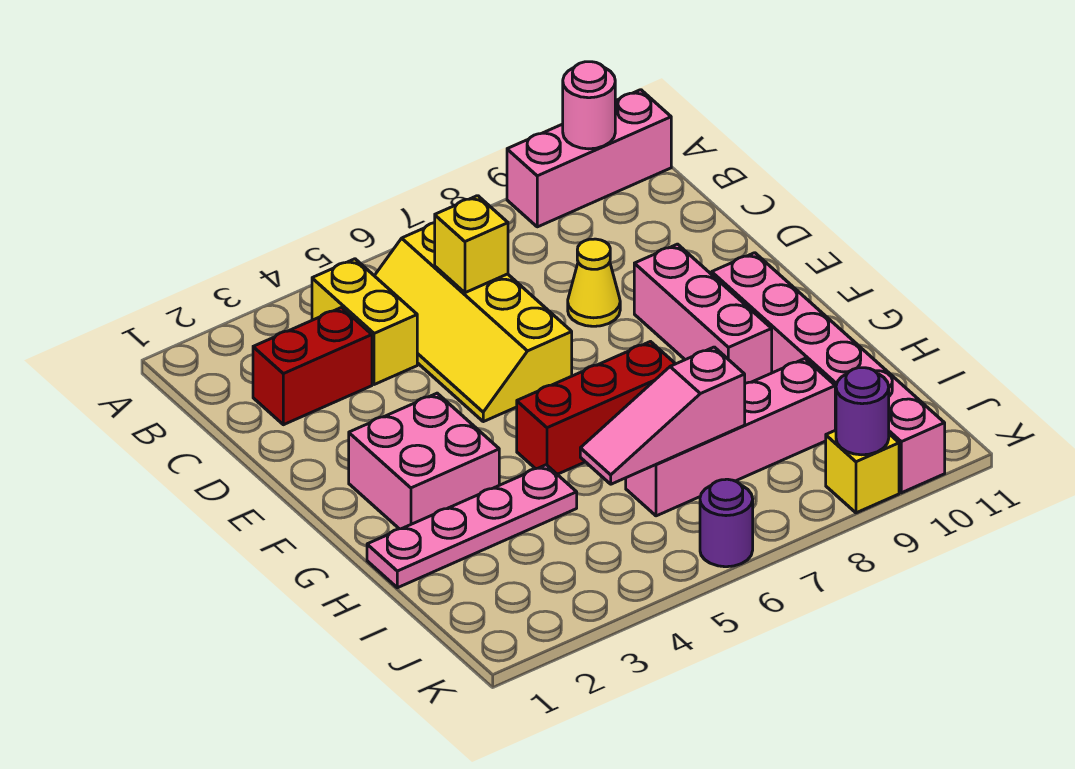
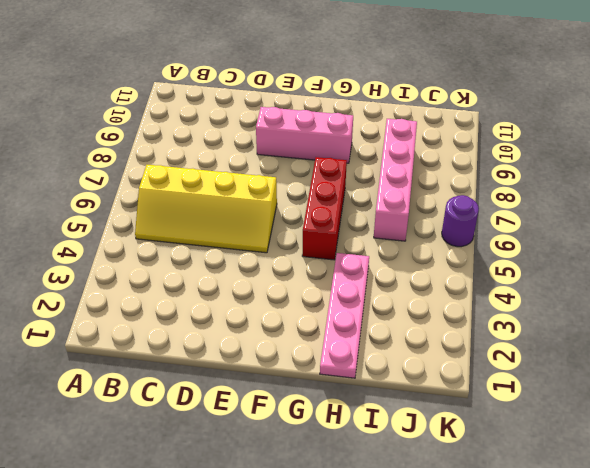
none -> pink 1x3 brick [507,90,671,227]
none -> yellow 1x2 brick [312,259,417,385]
none -> red 1x2 brick [253,308,372,425]

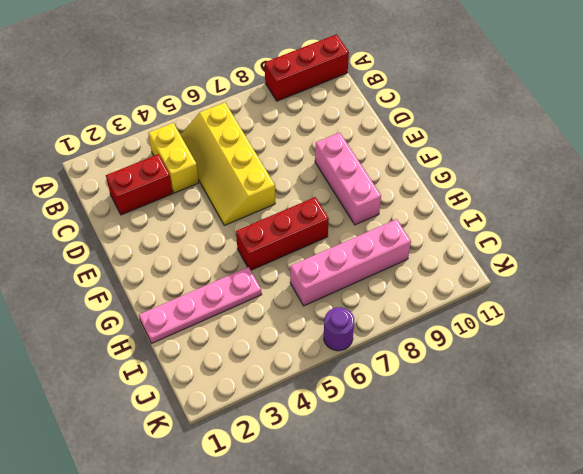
red 1x3 brick [265,34,349,101] -> pink 1x3 brick [507,90,671,227]
none -> yellow 1x1 cone [568,239,620,326]
none -> pink 2x2 brick [349,393,499,529]
none -> pink 1x6 brick [712,253,945,493]

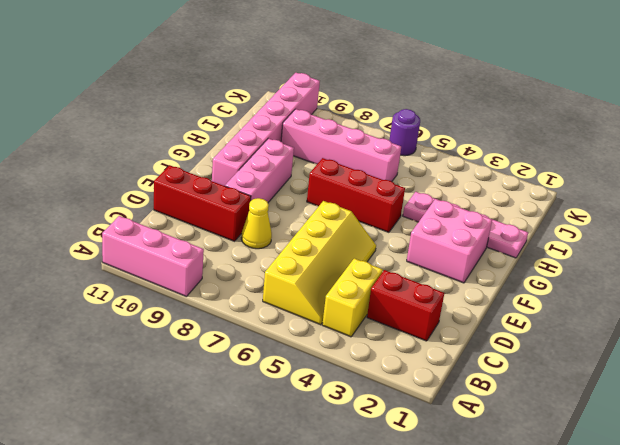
red 1x3 brick [154,165,251,241] -> none
none -> yellow 1x1 brick [826,430,899,513]
none -> pink 1x1 round brick [563,62,615,149]
none -> yellow 1x1 brick [435,196,508,293]

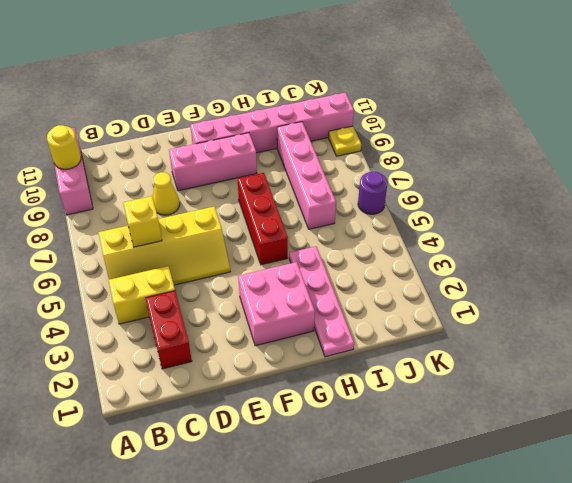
yellow 1x1 round brick [47,125,81,169] -> pink 1x1 round brick [563,62,615,149]
yellow 1x1 plate [329,126,361,156] -> yellow 1x1 brick [826,430,899,513]
none -> pink 1x3 slope [580,347,745,484]
none -> purple 1x1 round brick [836,368,889,455]

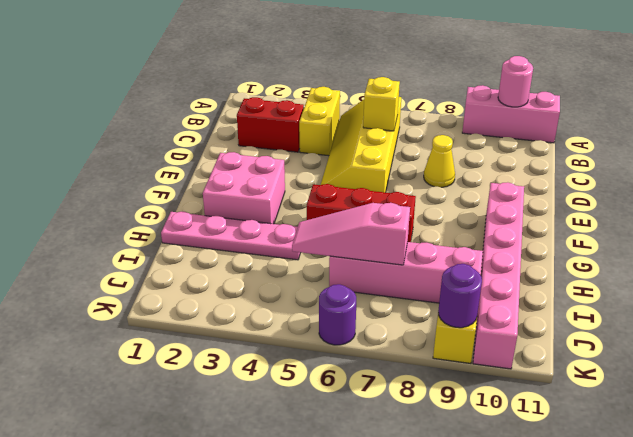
none -> pink 1x3 brick [634,244,772,383]

